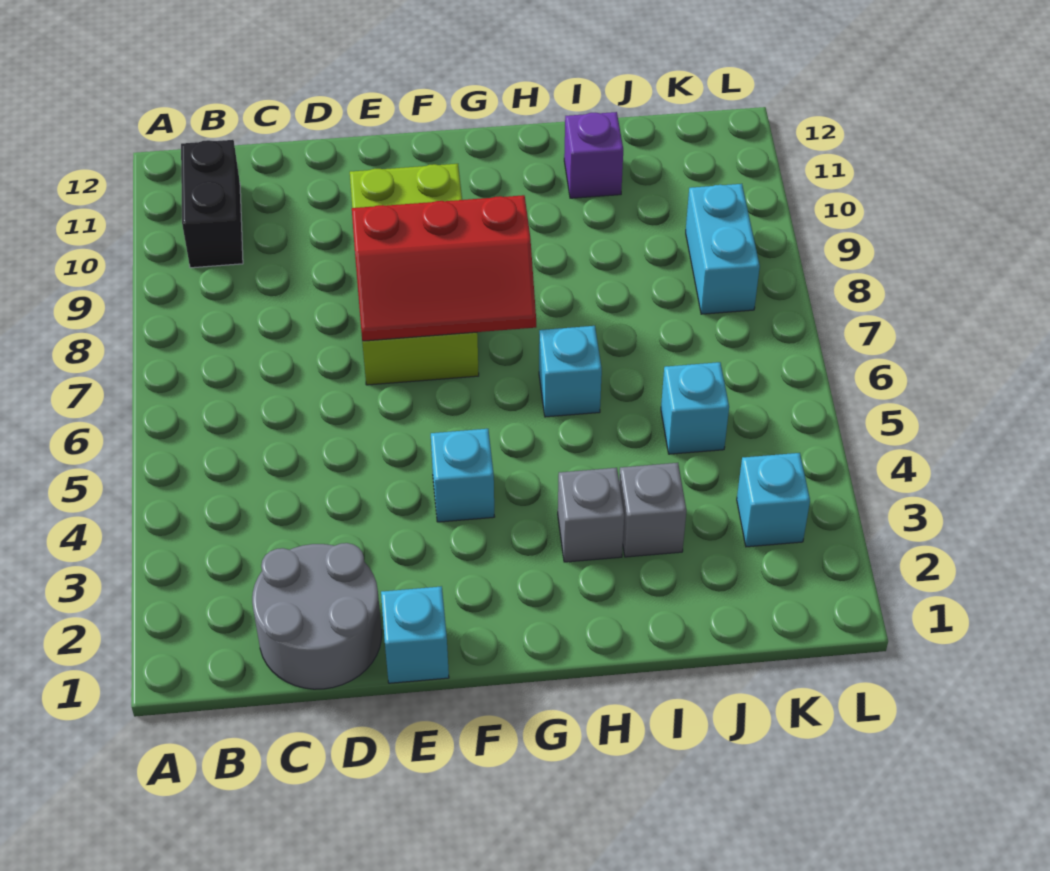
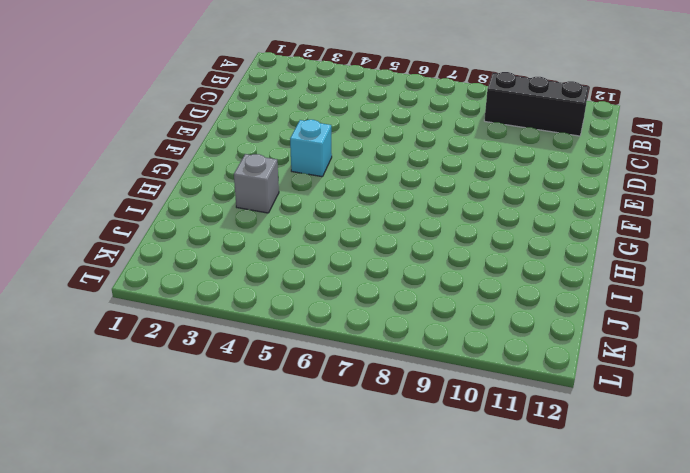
black 1x3 brick [484,72,589,136] -> black 1x2 brick [181,140,243,268]
none -> grey 2x2 round brick [252,543,382,689]
none -> cyan 1x1 brick [381,586,449,683]
none -> lime 2x4 brick [350,164,479,385]

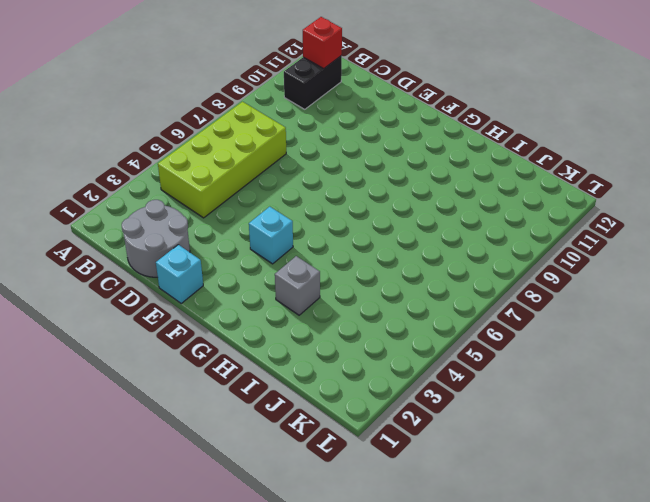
lime 2x4 brick [158,102,286,218] -> lime 2x4 brick moved to [350,164,479,385]
red 1x1 brick [303,17,342,68] -> none
none -> cyan 1x1 brick [539,326,602,417]
none -> grey 1x1 brick [619,463,686,557]
none -> purple 1x1 brick [564,112,623,198]

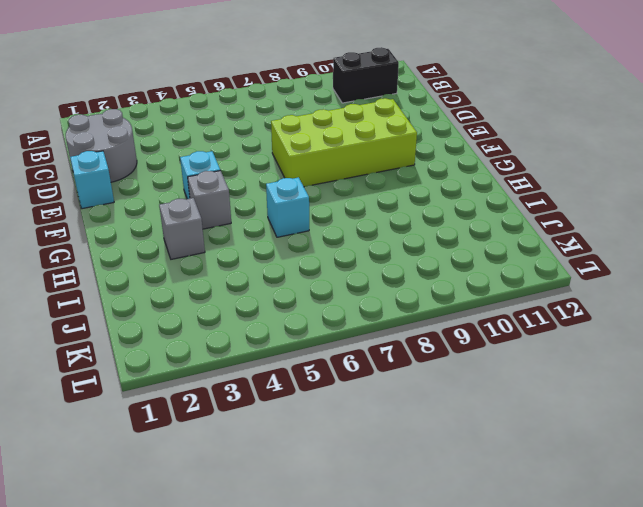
grey 1x1 brick [188,171,231,229] -> grey 1x1 brick moved to [619,463,686,557]
none -> purple 1x1 brick [564,112,623,198]
none -> cyan 1x1 brick [661,362,729,454]
none -> cyan 1x1 brick [737,453,810,547]

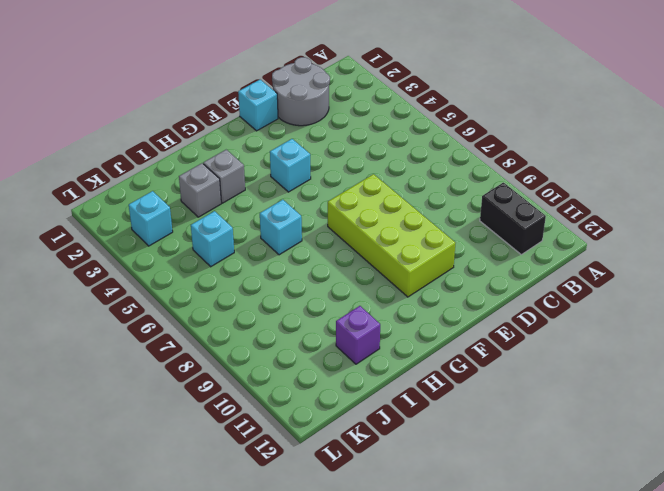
none -> cyan 1x2 brick [686,184,760,314]
none -> red 2x3 slope [352,195,536,341]

